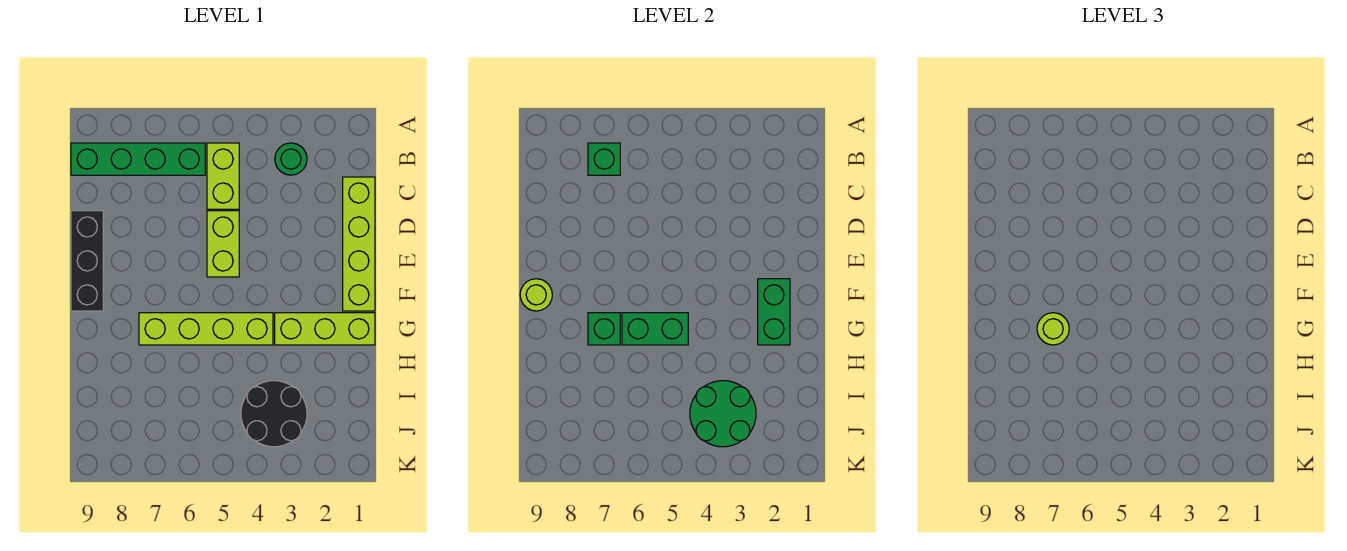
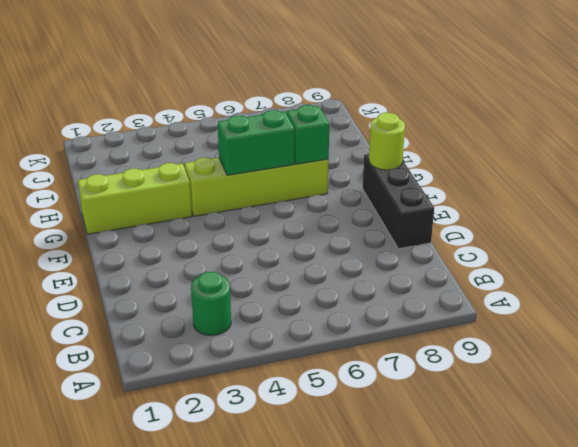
none -> lime 1x2 brick [207,143,239,209]
none -> green 1x4 brick [71,143,205,175]
none -> lime 1x4 brick [343,177,375,311]

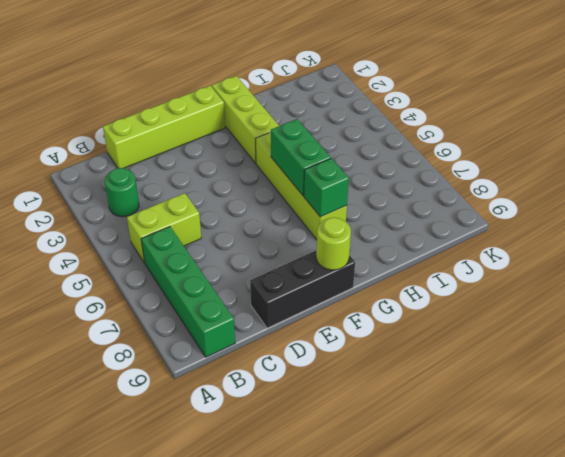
none -> lime 1x2 brick [207,211,239,277]
none -> black 2x2 round brick [241,381,307,447]
none -> green 1x1 brick [588,143,620,175]

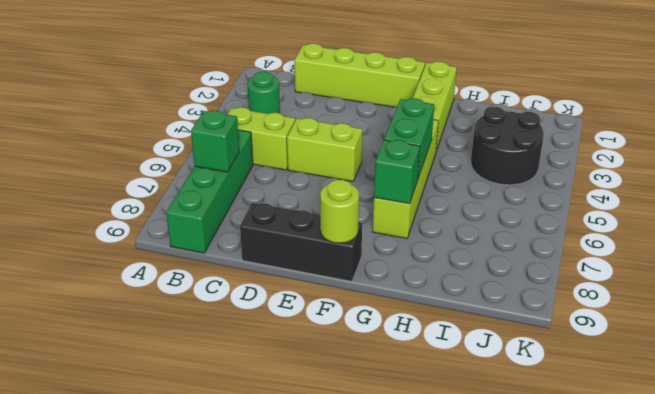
none -> green 1x2 brick [758,279,790,345]
none -> green 2x2 round brick [690,381,756,447]
none -> lime 1x1 round brick [1037,313,1069,345]

